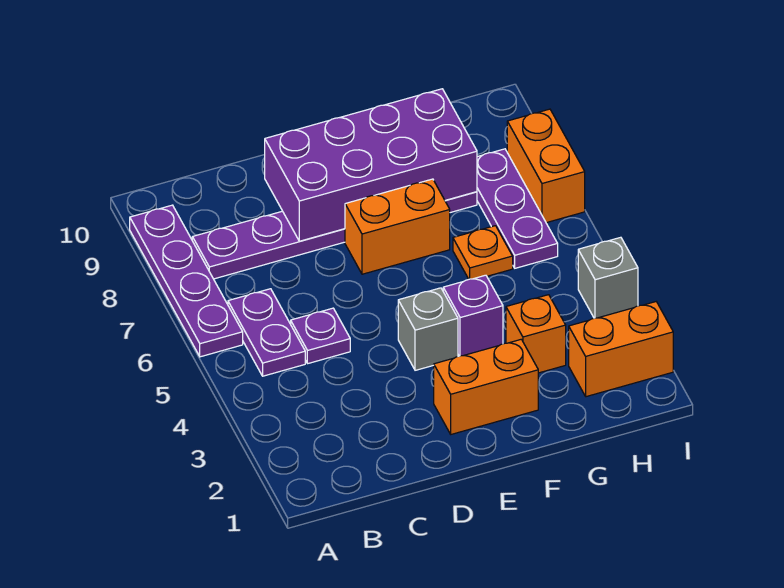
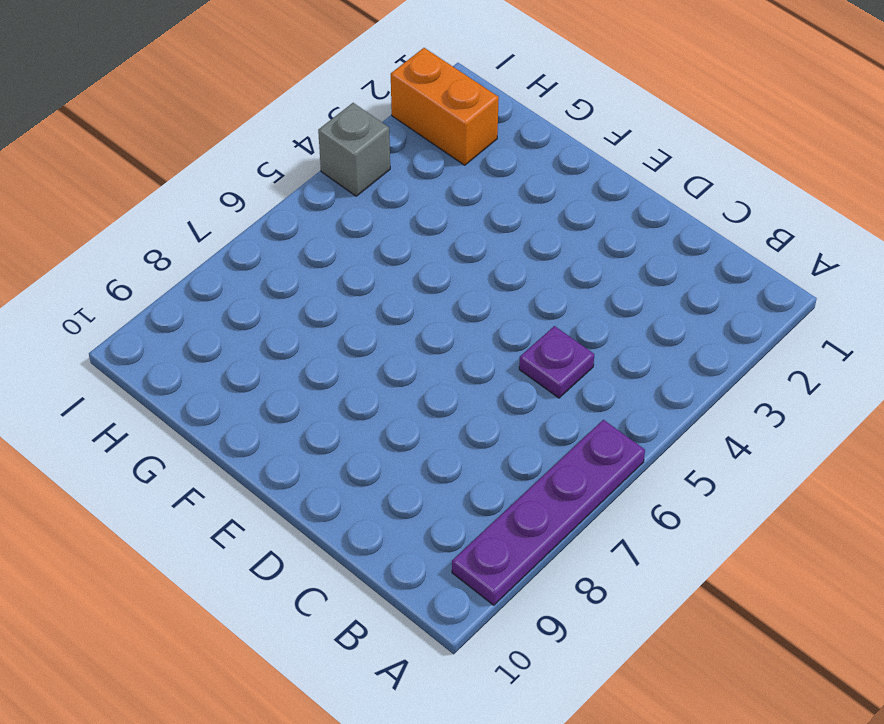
none -> purple 1x2 plate [228,289,305,376]
none -> purple 1x6 plate [192,192,477,279]
none -> orange 1x2 brick [434,339,538,434]

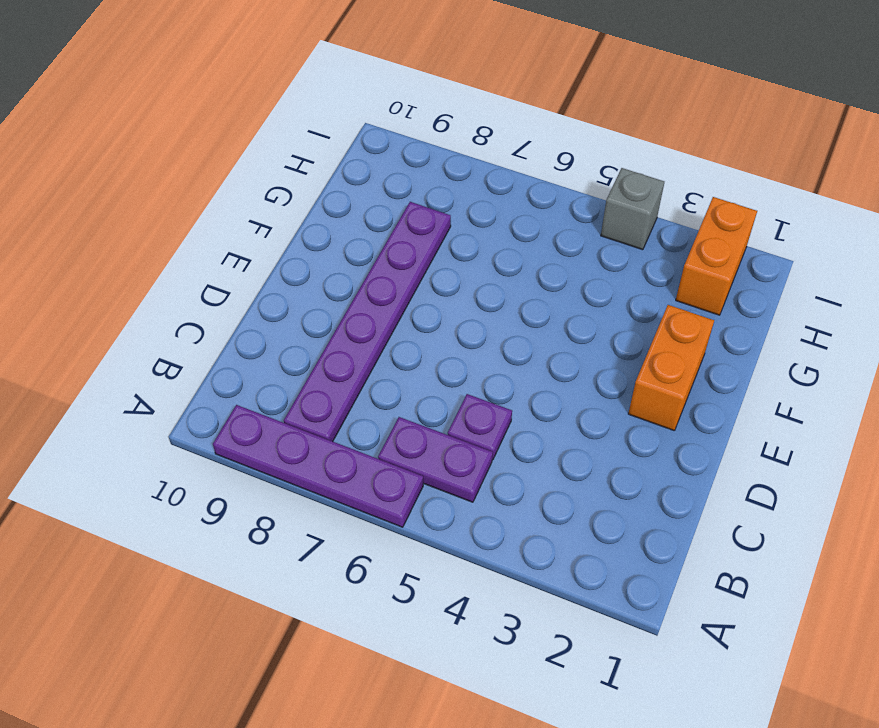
none -> grey 1x1 brick [398,288,458,370]
none -> orange 1x2 brick [345,179,450,274]
none -> purple 1x1 brick [443,275,503,356]

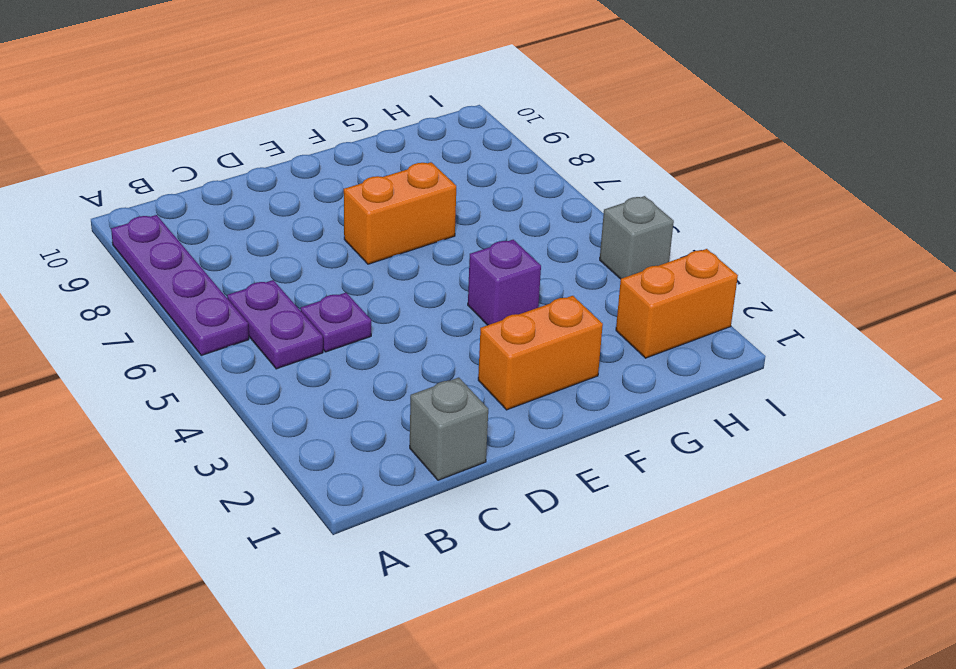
grey 1x1 brick [410,378,488,480] -> grey 1x1 brick moved to [398,288,458,370]
none -> purple 1x6 plate [192,192,477,279]
none -> orange 1x1 brick [506,295,566,373]
none -> orange 1x1 plate [453,226,513,279]

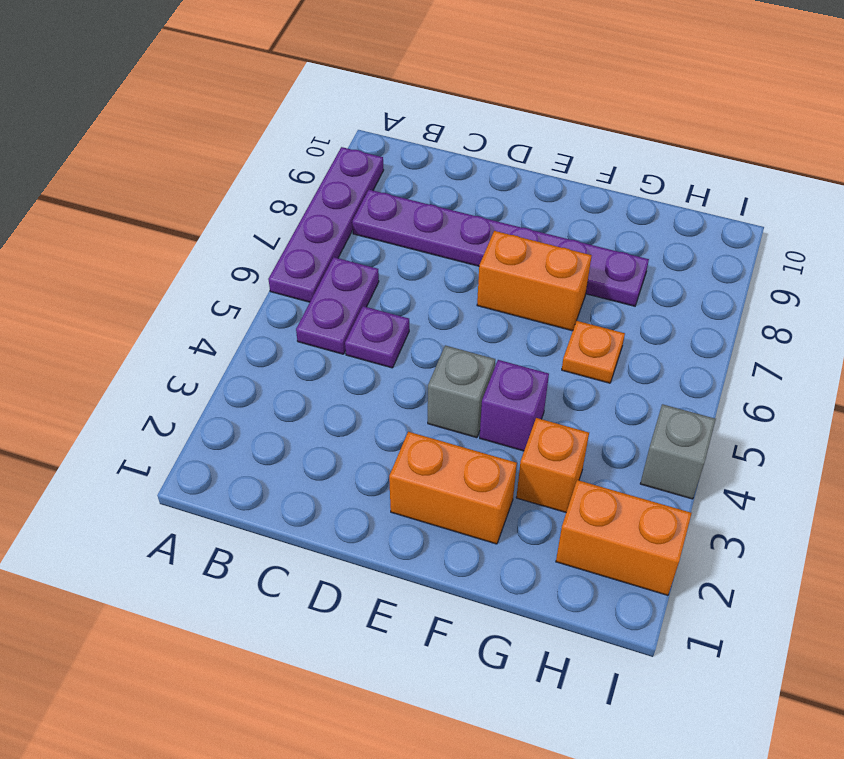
none -> purple 1x3 plate [477,149,558,268]
none -> orange 1x2 brick [507,109,585,223]
none -> purple 2x4 brick [265,89,477,241]

